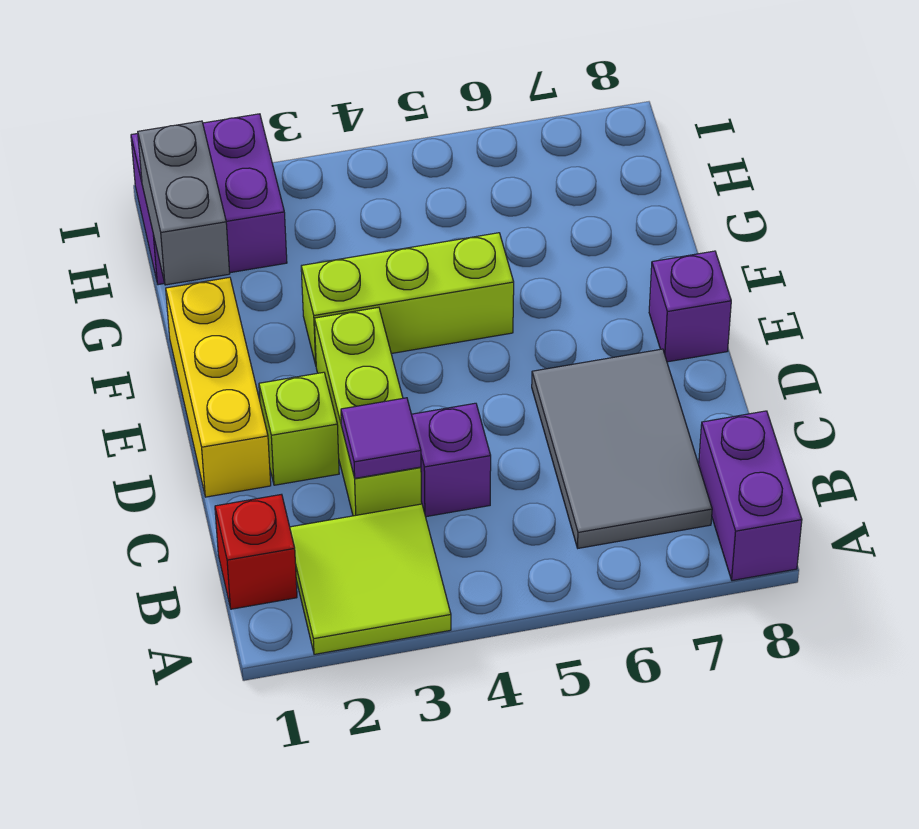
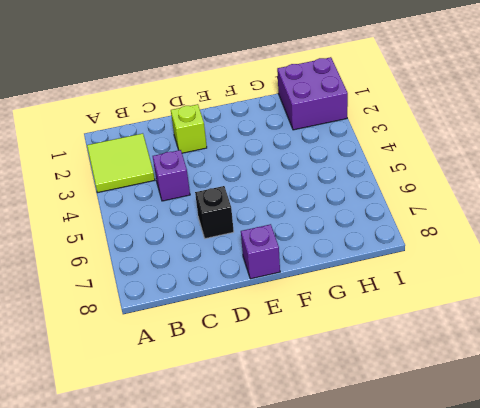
black 1x1 brick [195,186,234,239] -> grey 2x3 tile [532,349,712,548]
none -> purple 1x2 brick [699,411,802,581]
none -> red 1x1 brick [215,494,297,609]
none -> lime 1x3 brick [314,307,422,516]

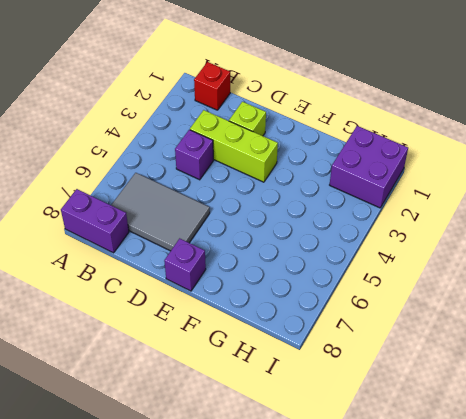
none -> lime 2x2 tile [290,504,451,654]
none -> yellow 1x3 brick [166,277,271,497]
none -> lime 1x3 brick [301,233,514,365]

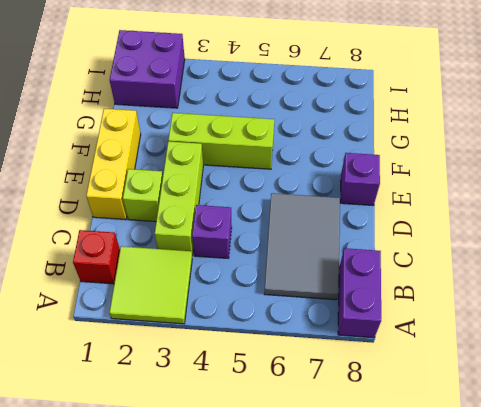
none -> purple 1x1 tile [341,398,421,478]
none -> grey 1x2 brick [138,121,230,285]

